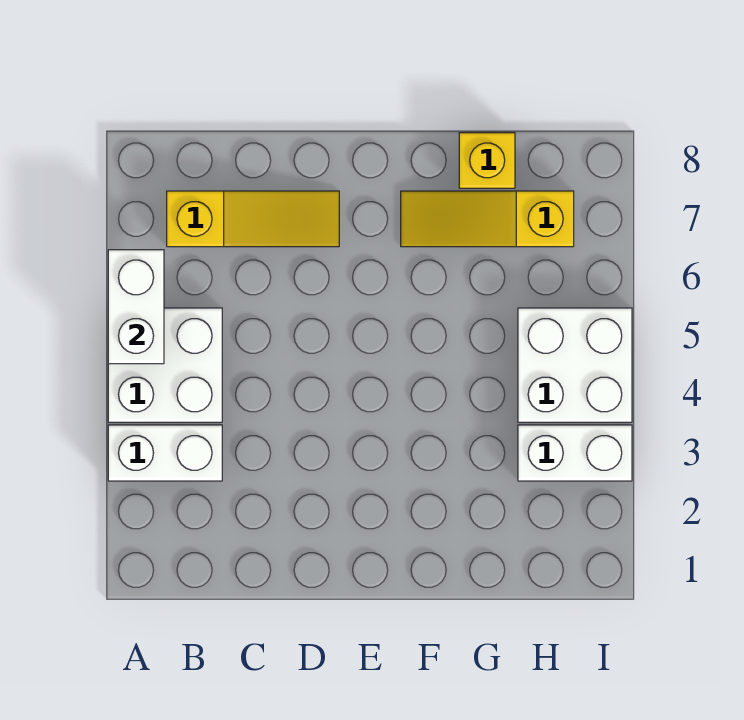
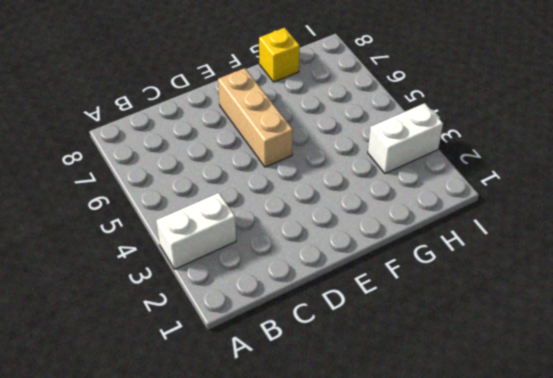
tan 1x3 brick [218,68,293,167] -> none
none -> white 2x2 brick [108,308,222,422]
none -> yellow 1x3 slope [167,191,339,247]

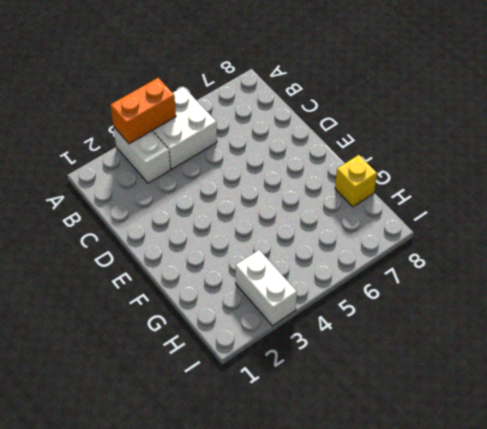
orange 1x2 brick [111,78,176,144] -> none
none -> yellow 1x3 slope [167,191,339,247]
none -> yellow 1x3 slope [401,191,574,247]

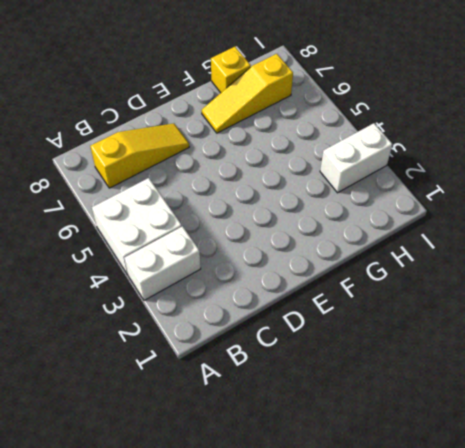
none -> white 2x2 brick [518,308,632,422]
none -> white 1x2 brick [108,250,164,364]

